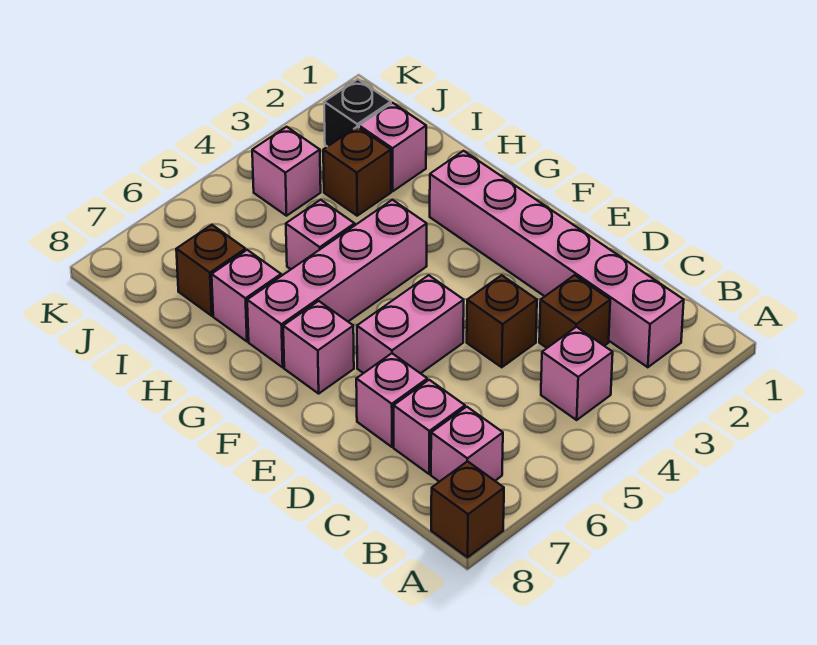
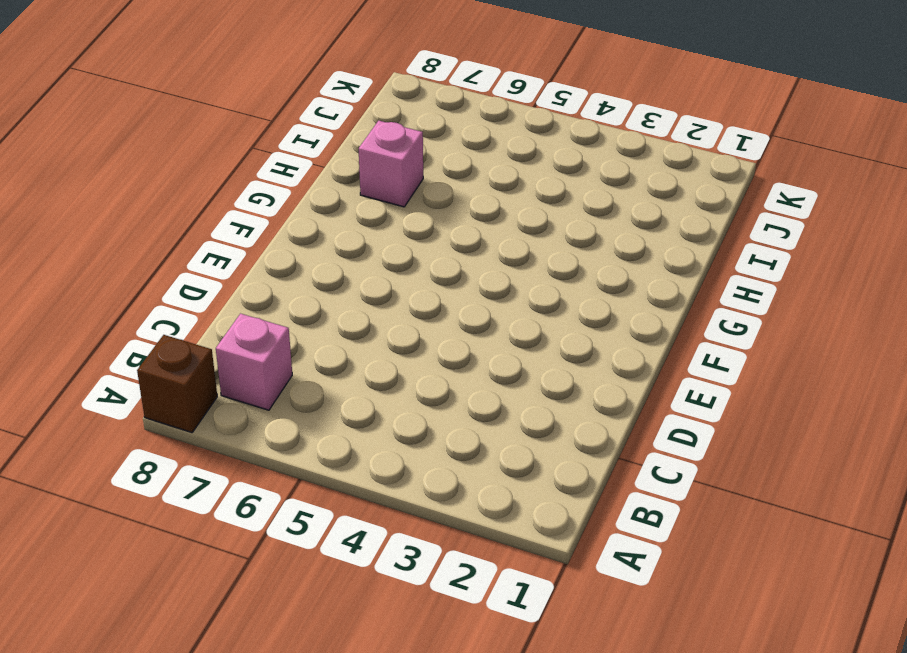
none -> pink 1x6 brick [430,151,684,367]
none -> pink 1x1 brick [541,327,613,420]
none -> brown 1x1 brick [539,275,610,348]

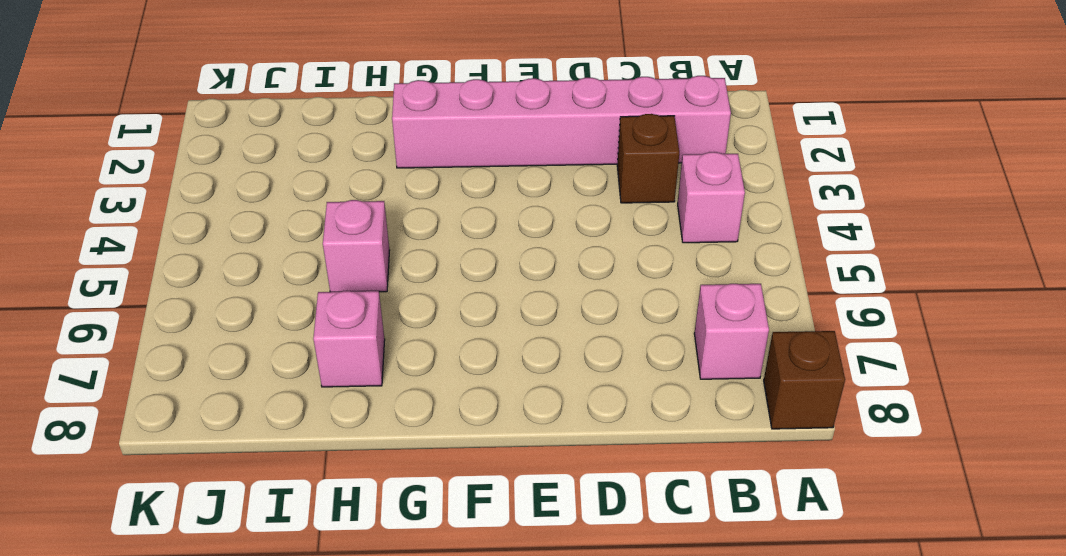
none -> pink 1x1 brick [394,380,465,474]
none -> brown 1x1 brick [467,275,537,367]
none -> pink 1x1 brick [356,353,427,447]

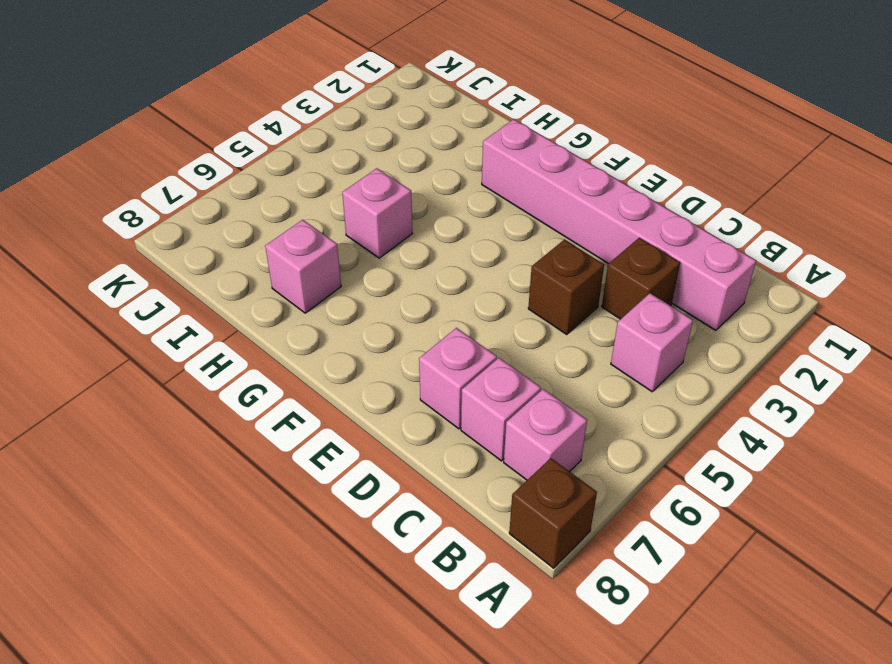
none -> pink 1x2 brick [357,275,464,373]
none -> pink 1x1 brick [283,301,354,394]
none -> pink 1x4 brick [247,200,427,367]

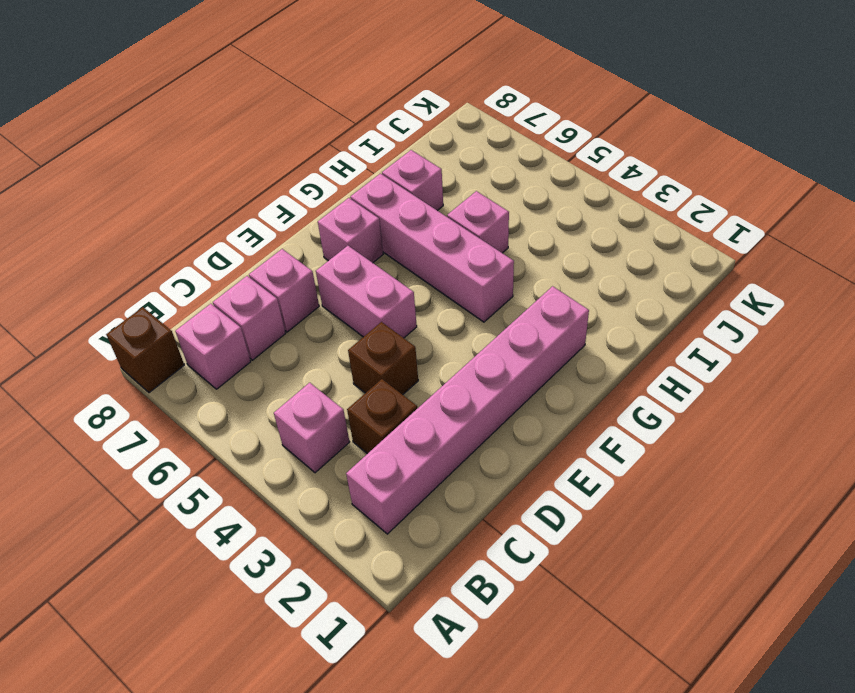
none -> pink 1x1 brick [359,103,426,191]
none -> brown 1x1 brick [323,127,391,216]
none -> brown 1x1 brick [176,225,246,316]

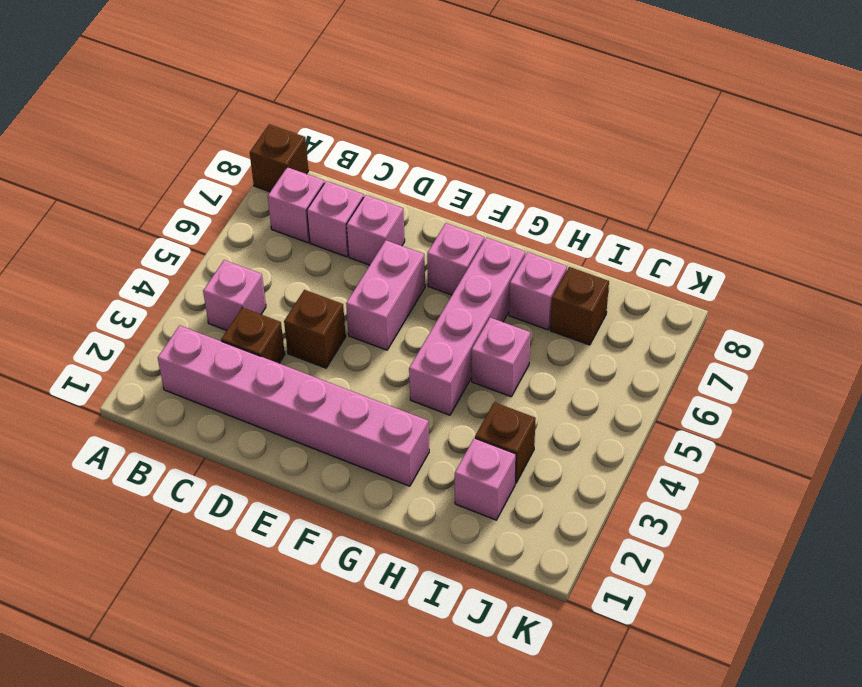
none -> black 1x1 brick [324,79,391,147]
none -> pink 1x1 brick [252,127,321,216]

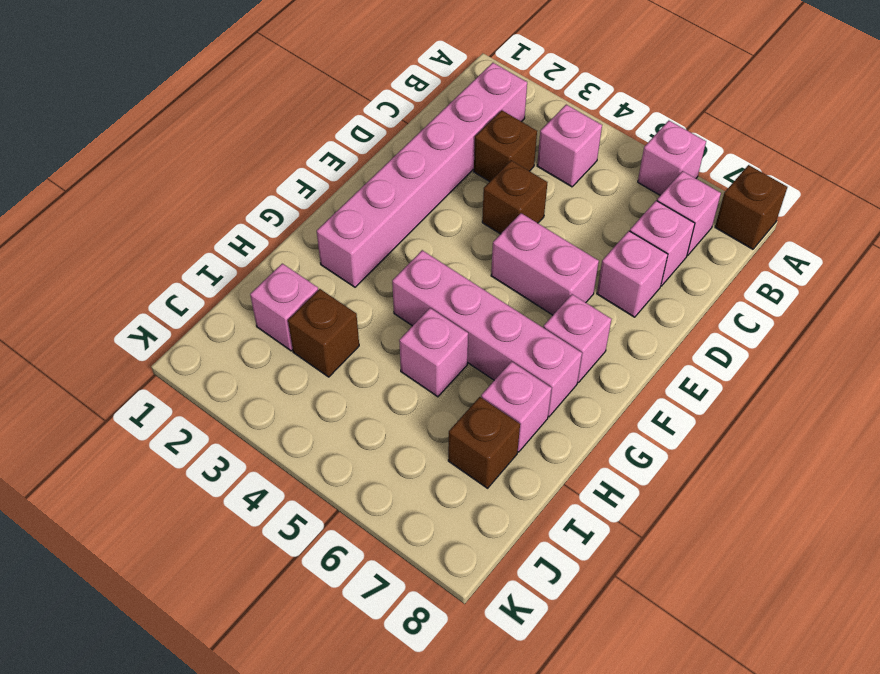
pink 1x1 brick [638,121,706,195] -> pink 1x1 brick moved to [252,127,321,216]
none -> black 1x1 brick [324,79,391,147]

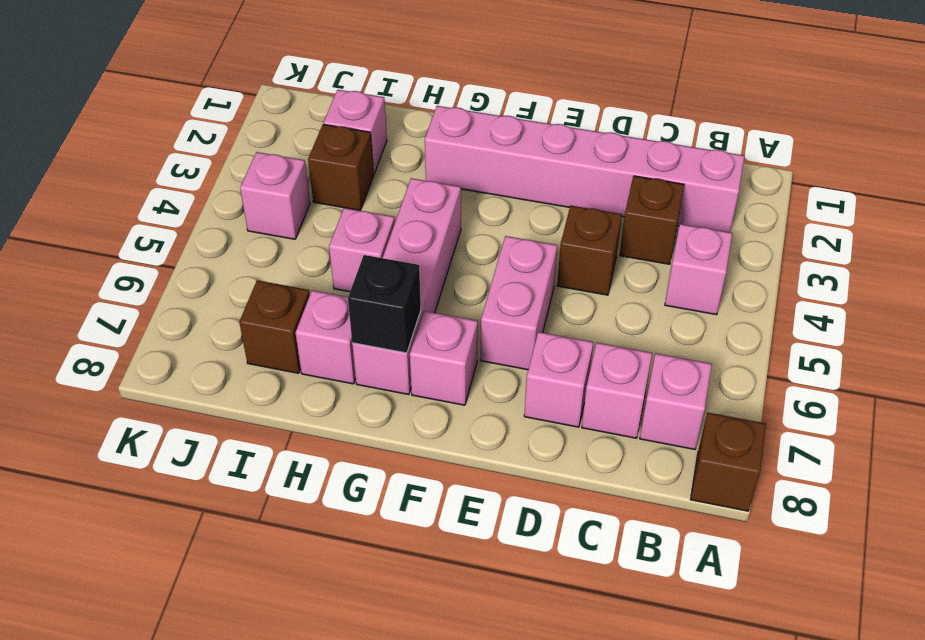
black 1x1 brick [348,255,421,353] -> black 1x1 brick moved to [324,79,391,147]

